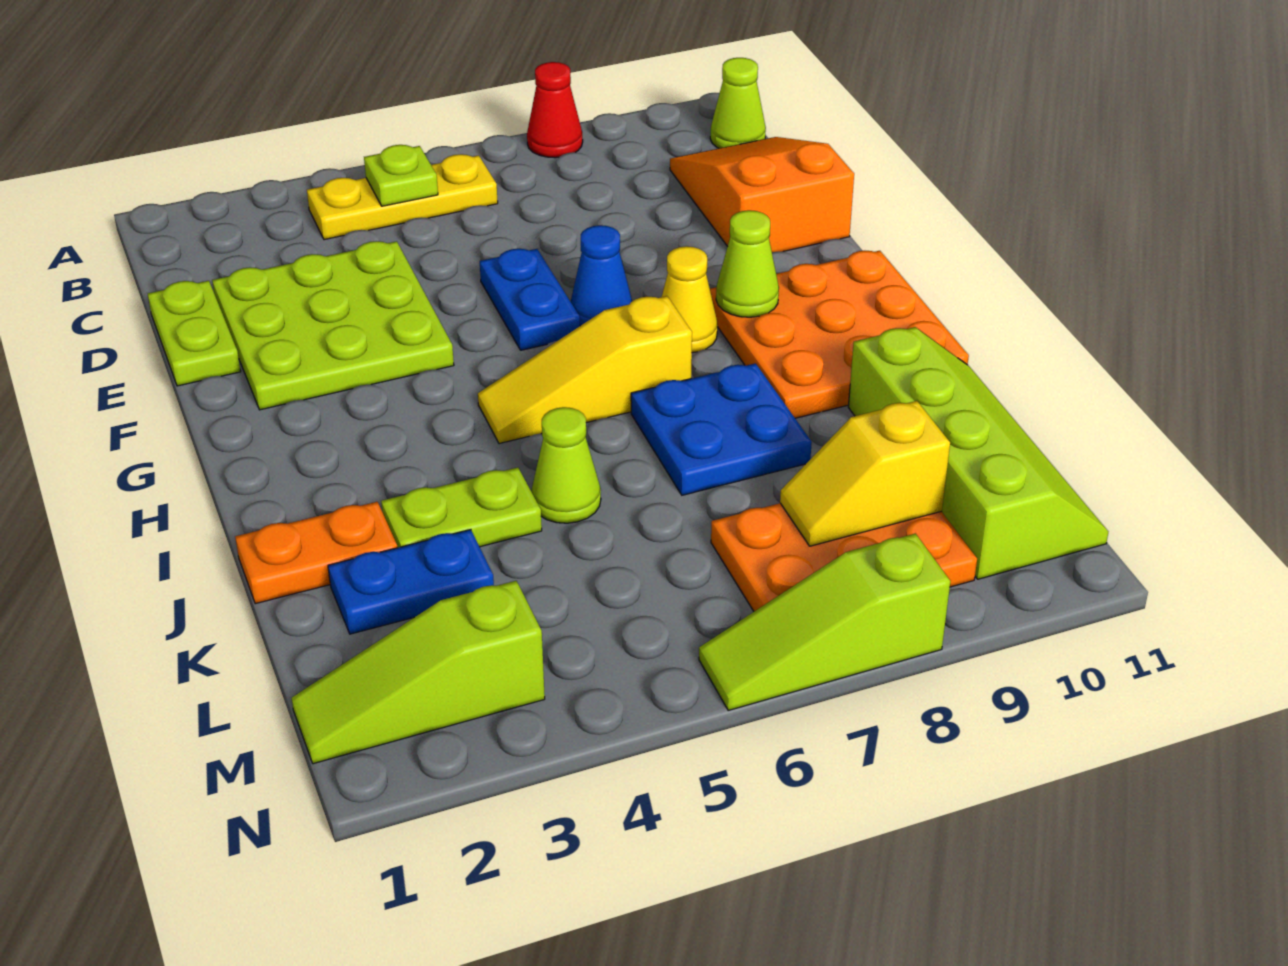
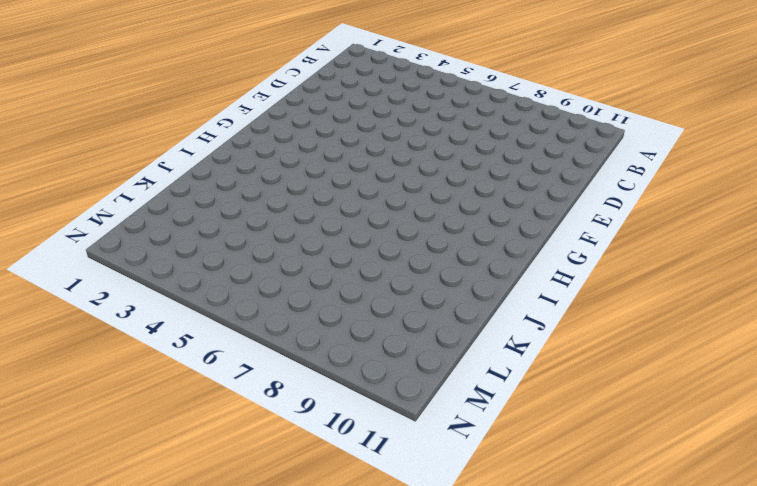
none -> red 1x1 cone [527,62,583,158]
none -> yellow 1x3 plate [307,154,498,240]
none -> lime 1x1 cone [710,58,766,148]

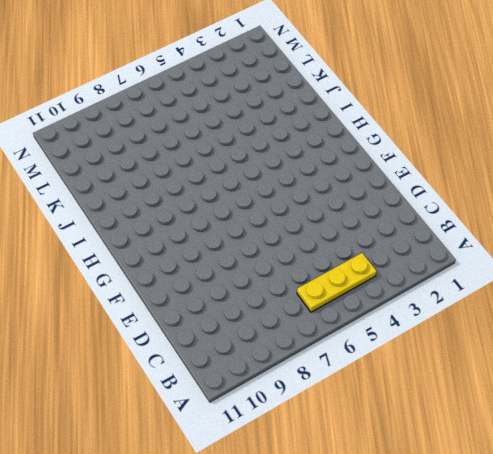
none -> red 1x1 cone [527,62,583,158]
none -> lime 1x1 cone [710,58,766,148]
none -> orange 2x3 slope [670,137,854,252]

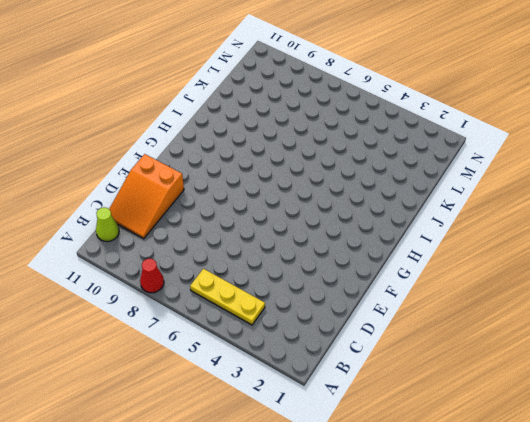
none -> lime 1x2 plate [148,281,241,386]
none -> lime 3x3 plate [212,241,454,410]
none -> blue 1x2 plate [480,249,580,350]

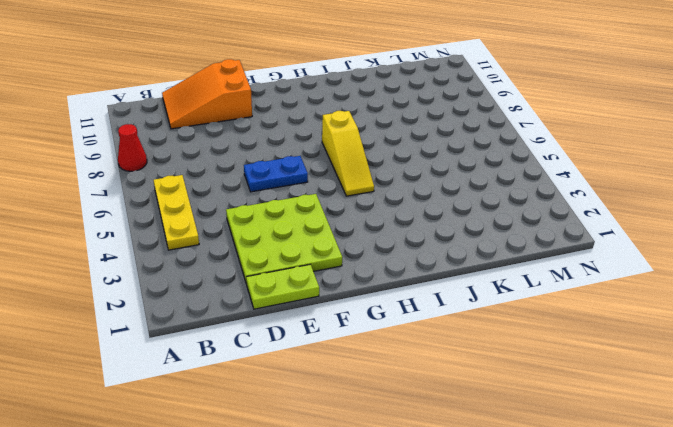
none -> lime 1x1 cone [710,58,766,148]
none -> blue 1x1 cone [571,225,632,326]
none -> yellow 1x1 cone [662,246,717,353]

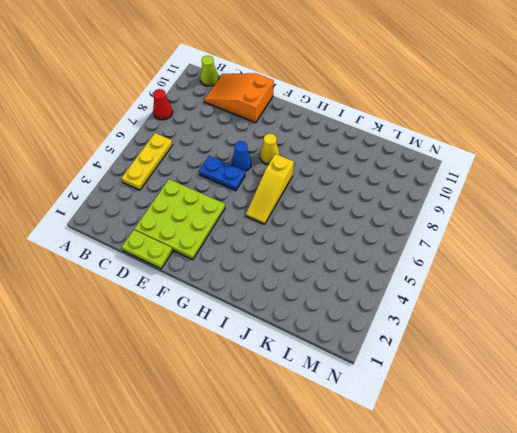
none -> orange 3x3 plate [710,251,969,418]
none -> blue 2x2 plate [631,363,812,495]
none -> orange 1x2 plate [235,502,398,604]

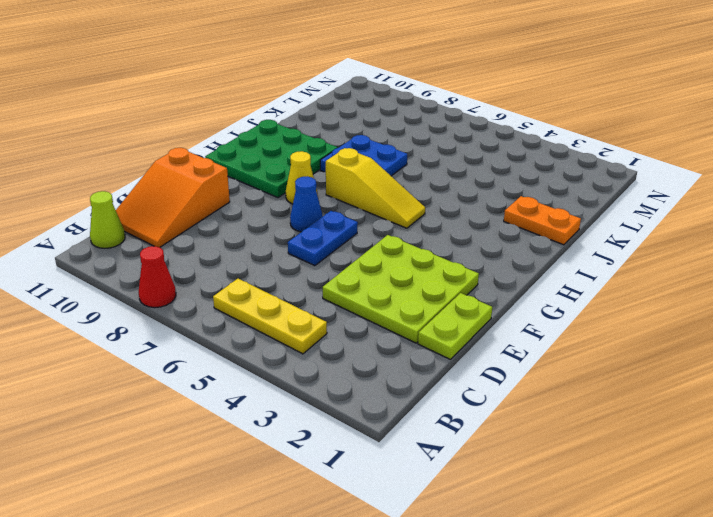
green 3x3 plate [205,120,338,198] -> orange 3x3 plate [710,251,969,418]
none -> lime 1x2 plate [381,467,542,548]
none -> lime 1x1 cone [531,407,601,523]
none -> lime 2x4 slope [848,327,1108,579]

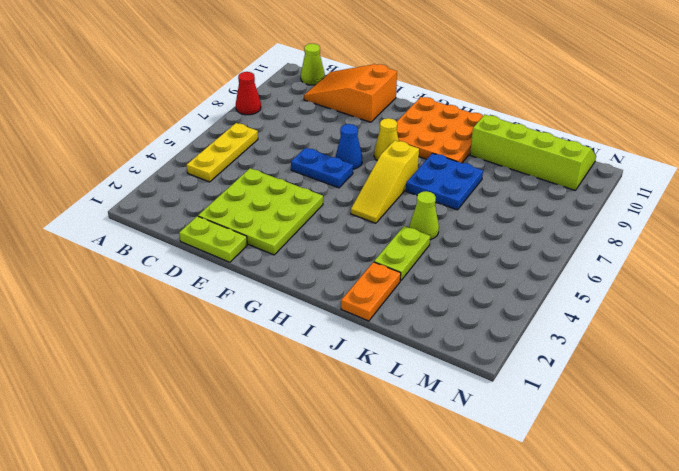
none -> blue 1x2 plate [328,530,494,634]
none -> orange 2x3 plate [711,503,977,611]
none -> lime 1x3 slope [292,581,545,764]

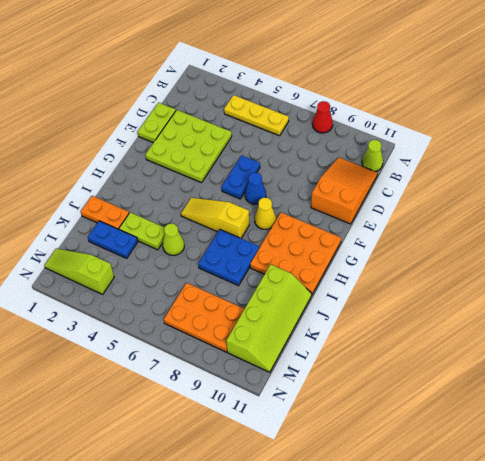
none -> lime 1x3 slope [699,534,951,710]
none -> lime 1x1 plate [364,145,438,206]
none -> lime 1x1 cone [716,210,779,317]

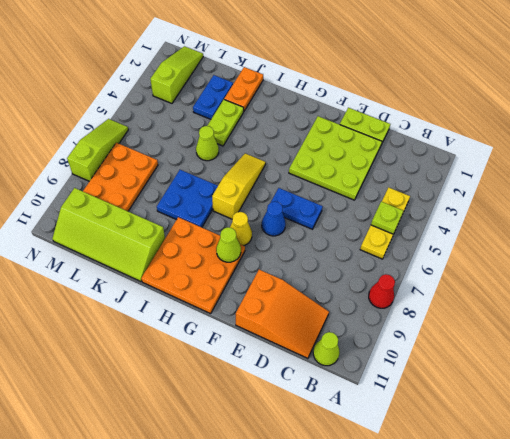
none -> yellow 1x2 slope [780,401,950,546]

